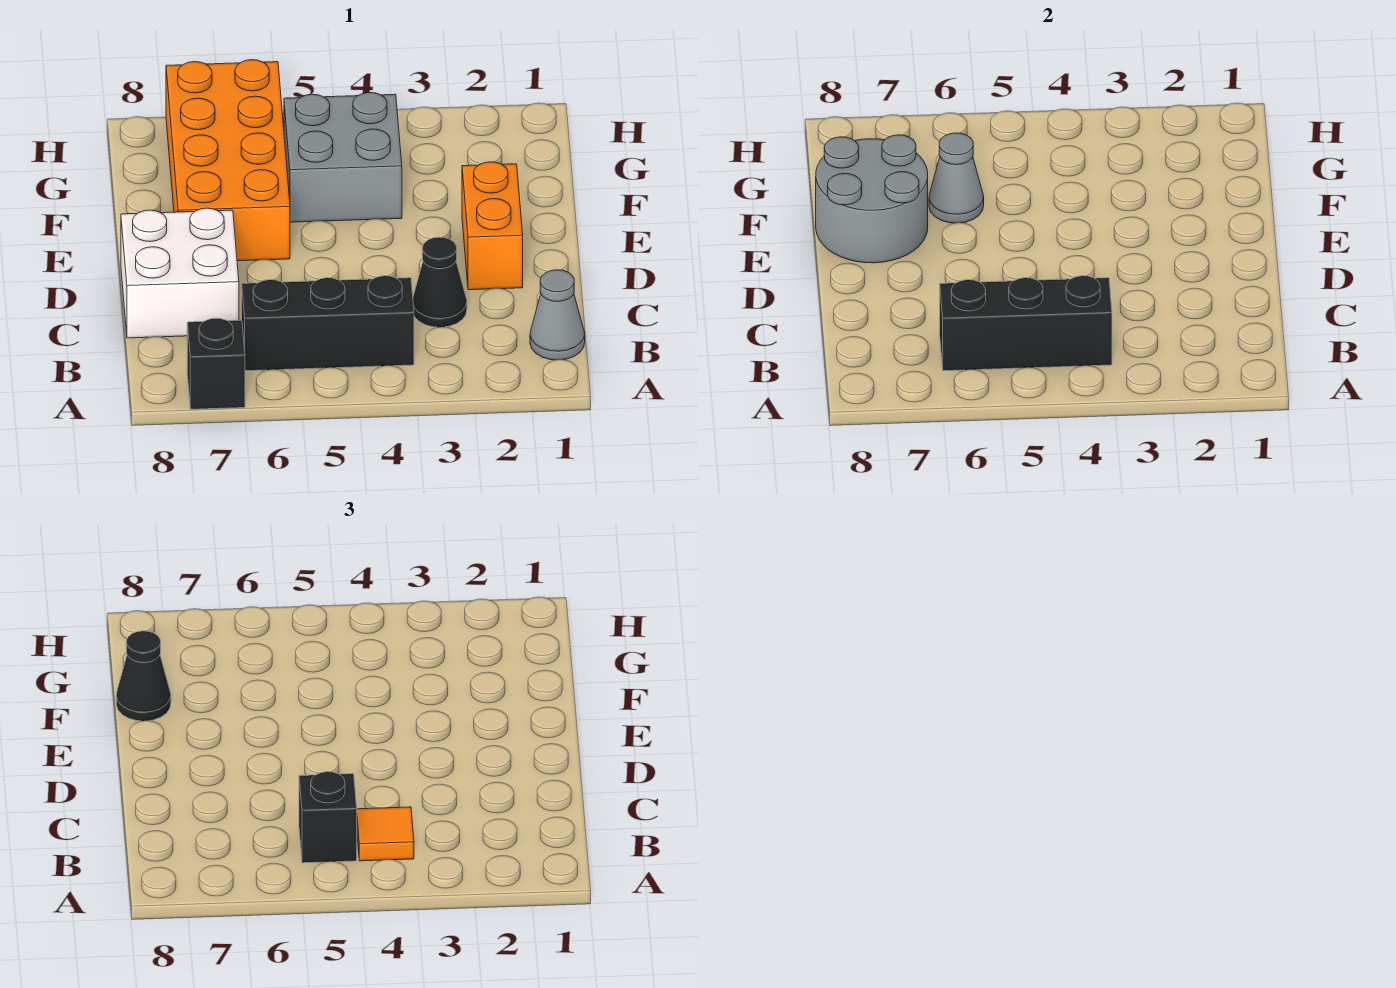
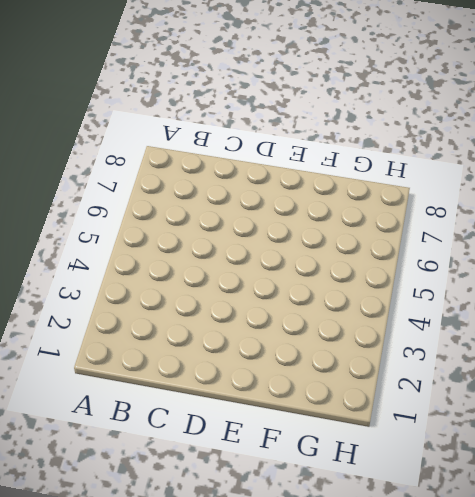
none -> black 1x1 brick [187,318,245,409]
none -> grey 1x1 cone [530,270,585,360]
none -> black 1x3 brick [242,276,414,371]

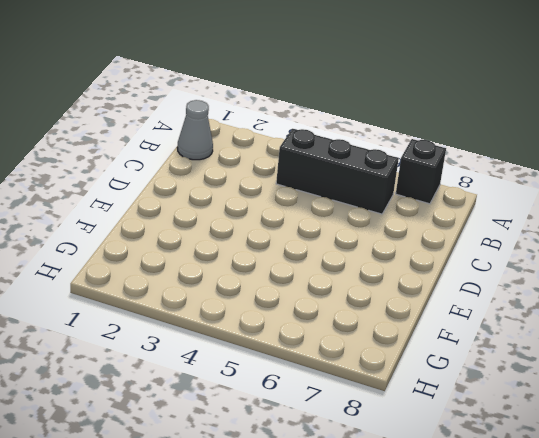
none -> black 1x1 cone [413,237,467,327]
none -> white 2x2 brick [121,208,239,338]
none -> orange 1x2 brick [462,162,523,290]

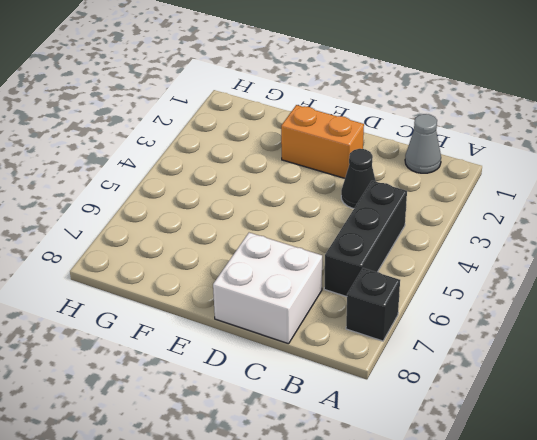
none -> orange 2x4 brick [166,60,290,261]
none -> grey 2x2 brick [284,92,402,222]
none -> black 1x3 brick [940,276,1112,371]

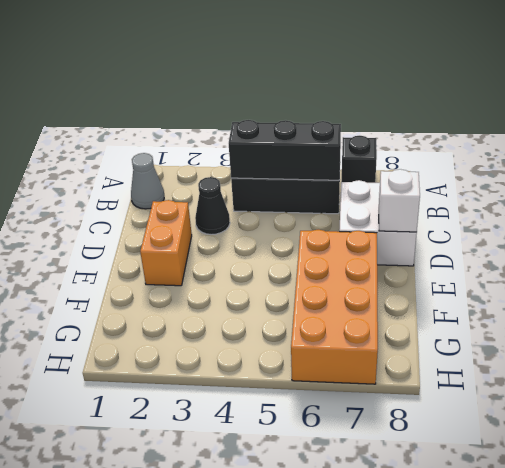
white 1x1 brick [379,169,420,232] -> none
none -> grey 2x2 brick [284,92,402,222]
none -> grey 2x2 round brick [816,135,928,263]
none -> grey 1x1 cone [929,133,984,223]

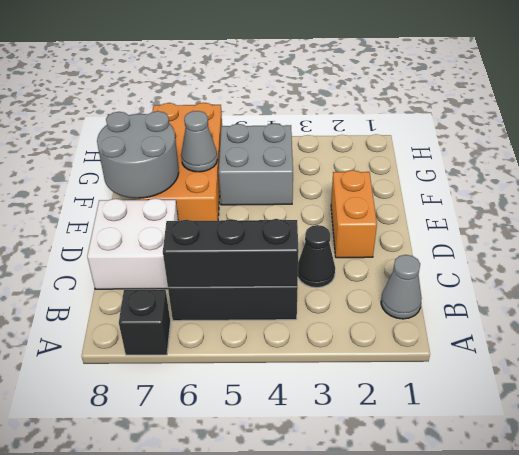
none -> orange 1x1 tile [357,807,414,861]
none -> black 1x1 brick [299,772,357,863]
none -> black 1x1 cone [116,631,171,721]

